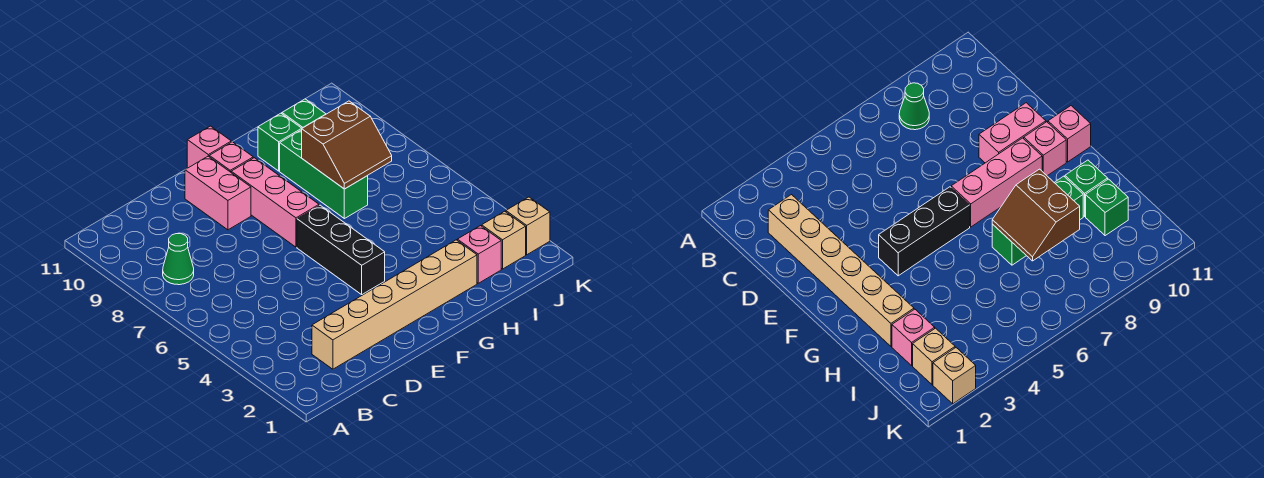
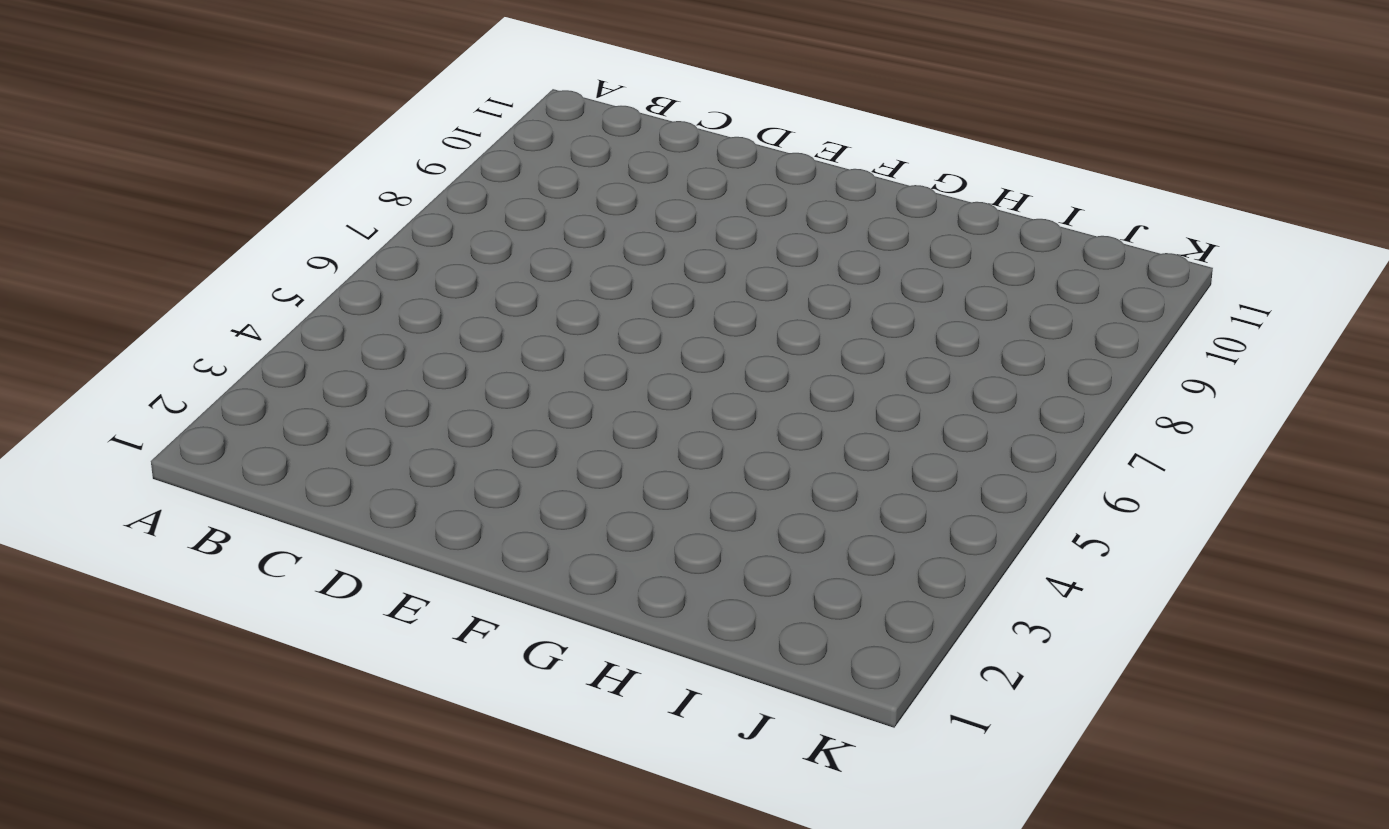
none -> green 1x1 cone [163,234,194,285]
none -> tan 1x6 brick [312,240,477,369]
none -> pink 1x2 brick [185,156,251,230]

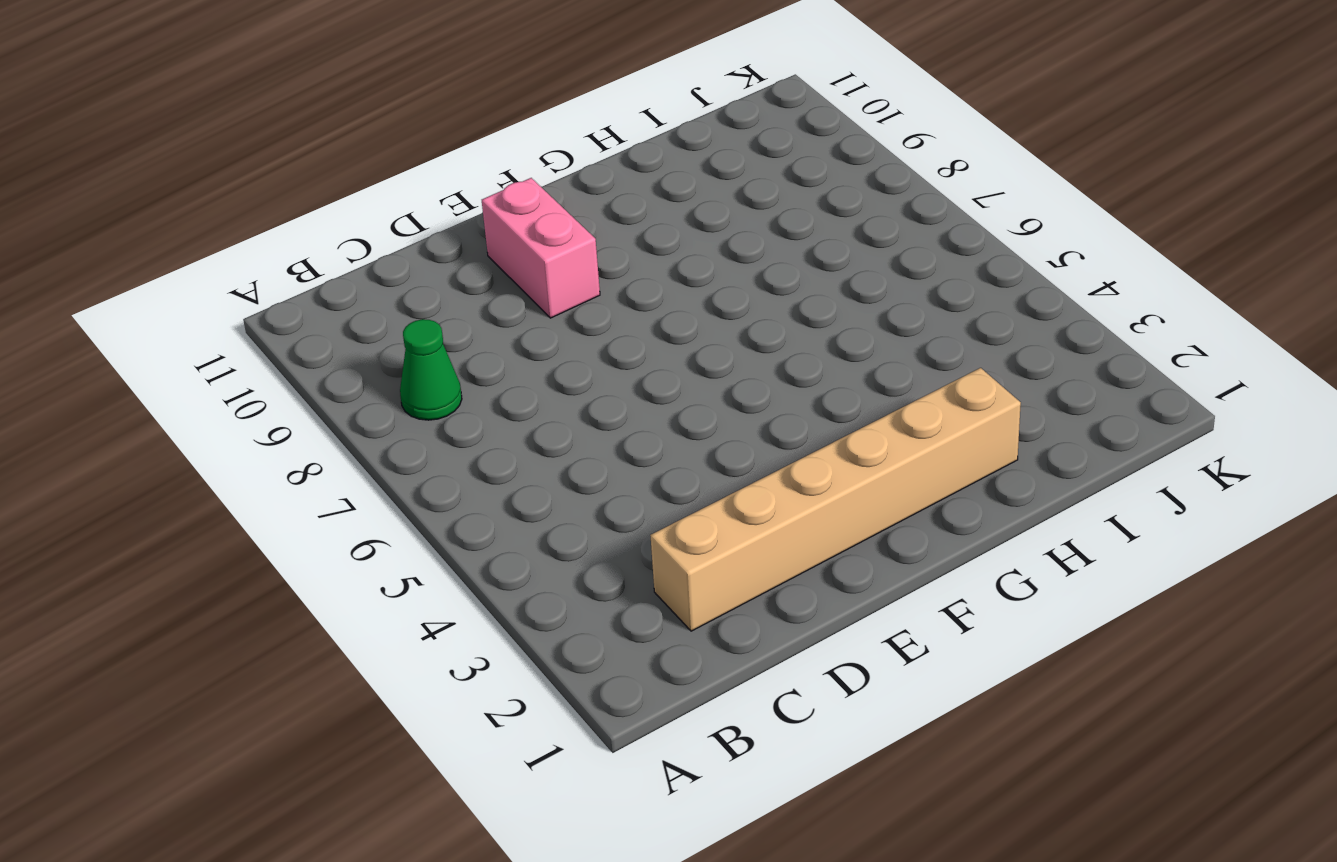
none -> black 1x3 brick [297,205,385,294]
none -> pink 1x3 brick [231,158,319,247]
none -> pink 1x1 brick [209,142,253,172]

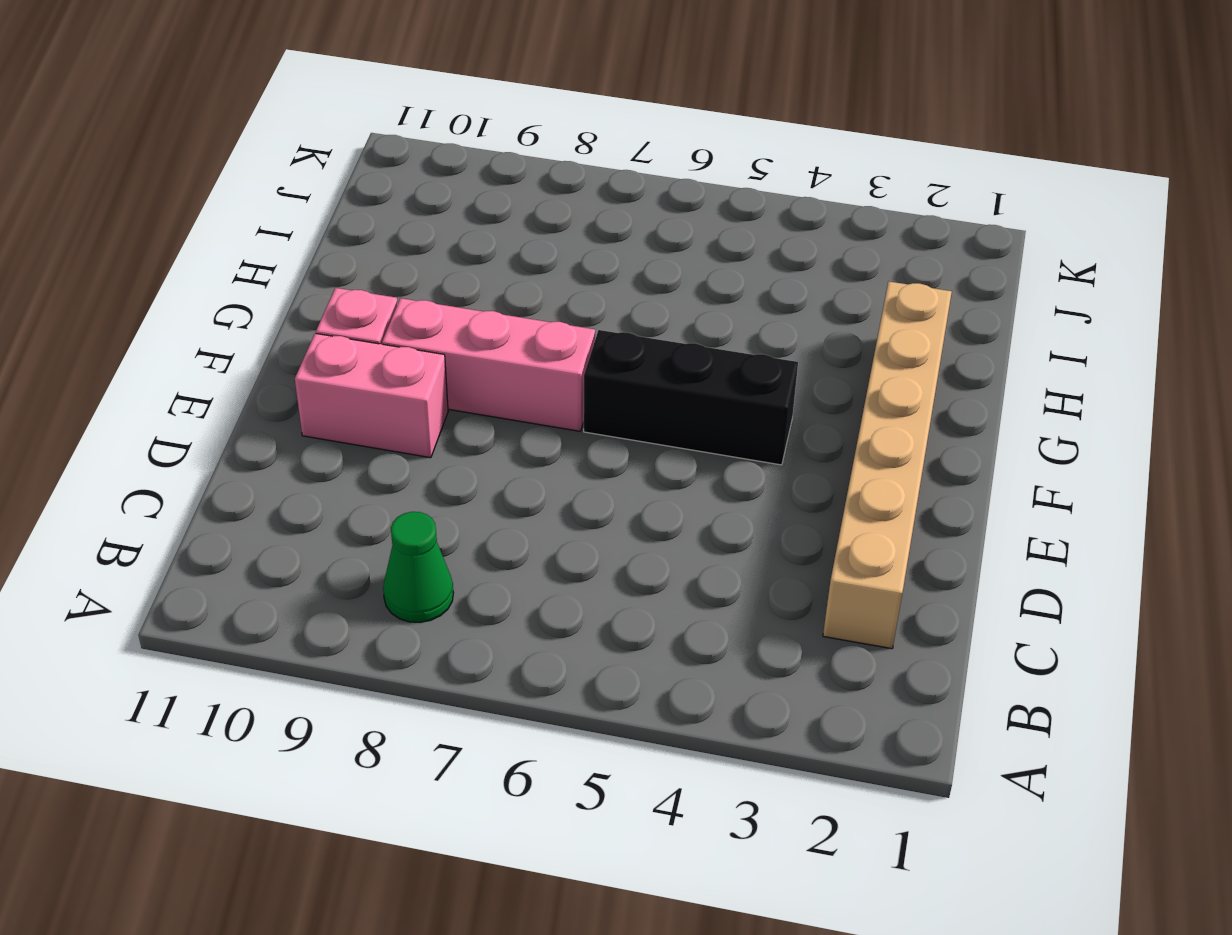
none -> pink 1x1 brick [187,126,231,168]
none -> green 1x3 brick [280,130,368,219]
none -> green 1x1 brick [258,113,302,171]

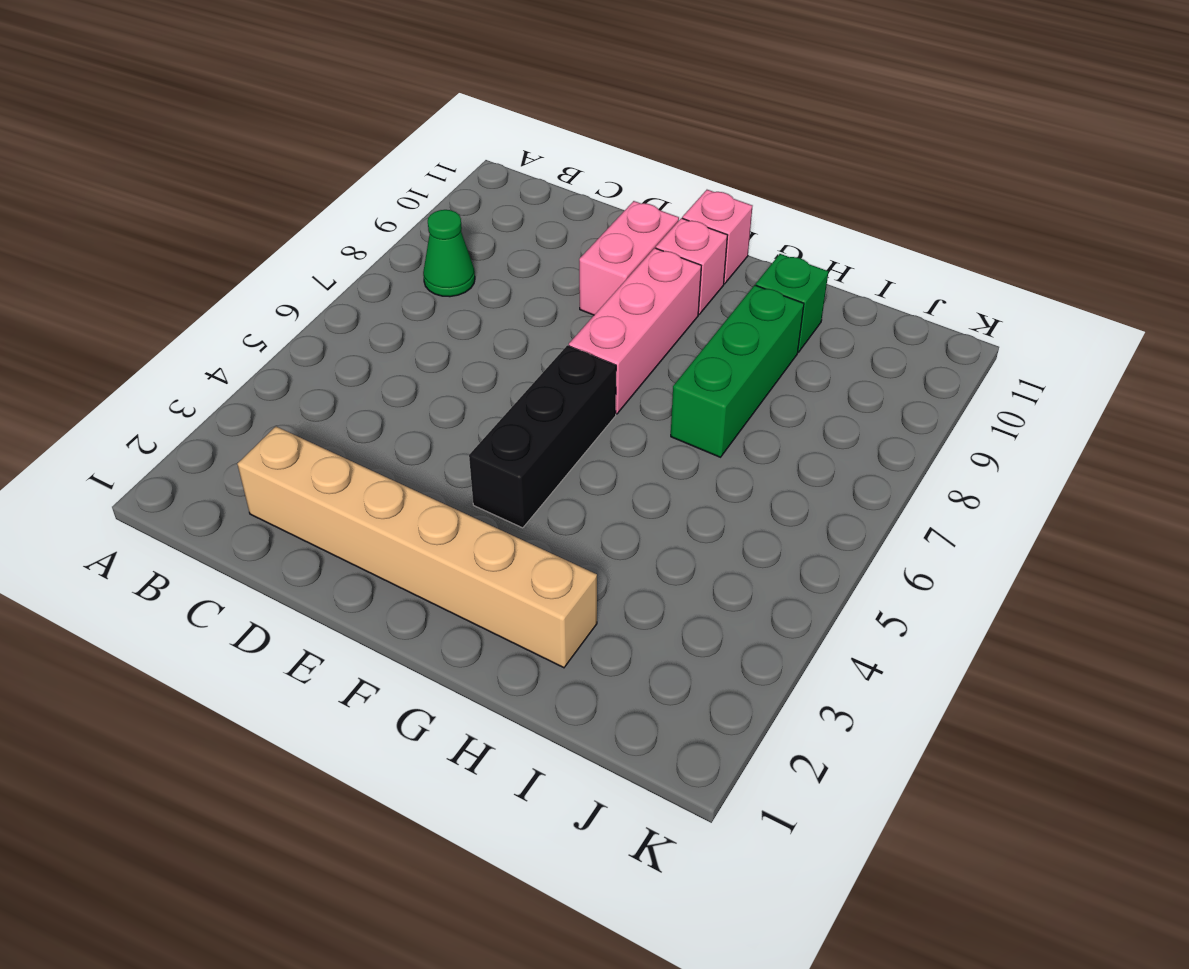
none -> pink 1x1 brick [457,226,501,283]
none -> green 1x1 brick [282,99,326,128]
none -> tan 1x1 brick [482,211,526,269]

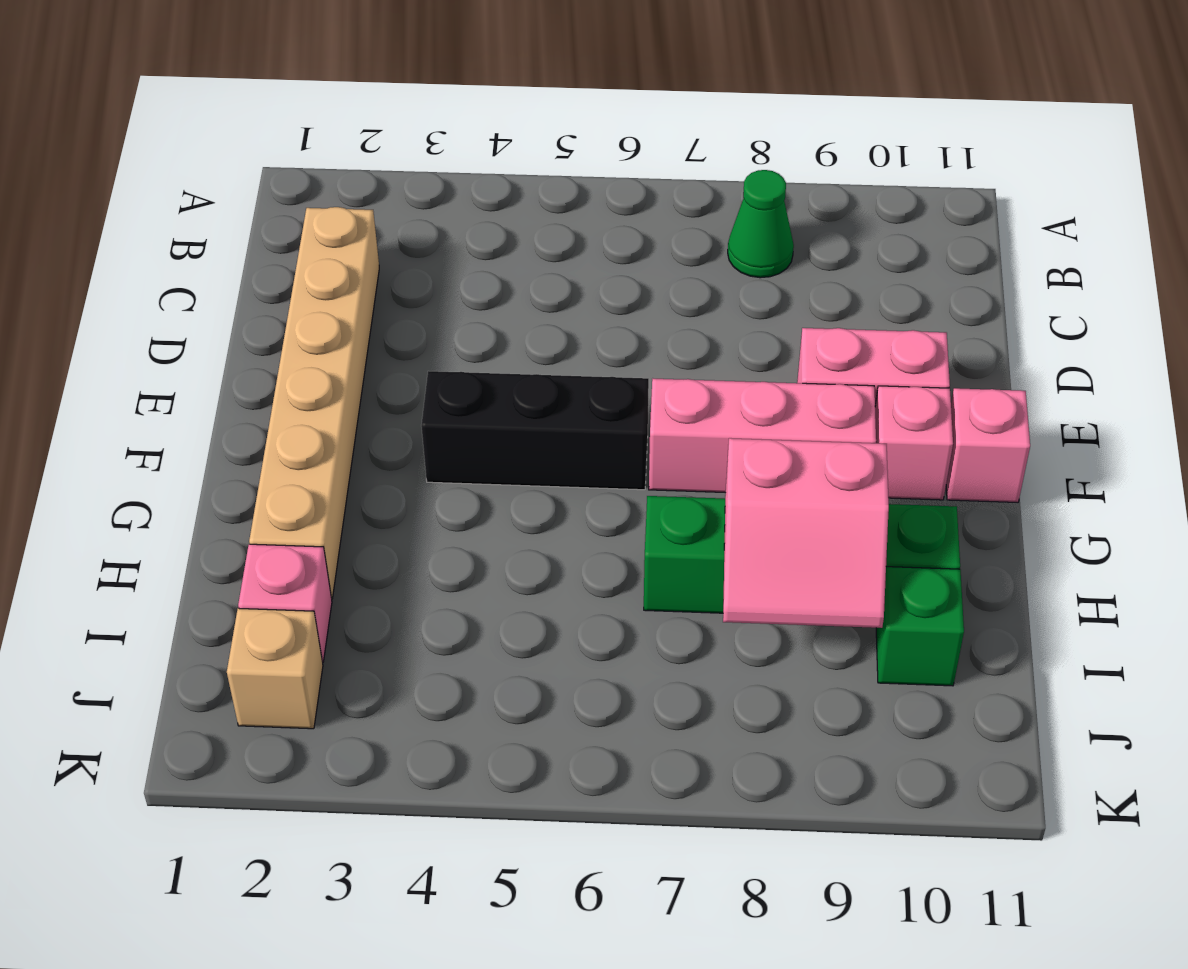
pink 2x2 slope [723,438,889,628] -> brown 2x2 slope [302,101,392,189]
none -> tan 1x1 brick [506,197,550,255]

